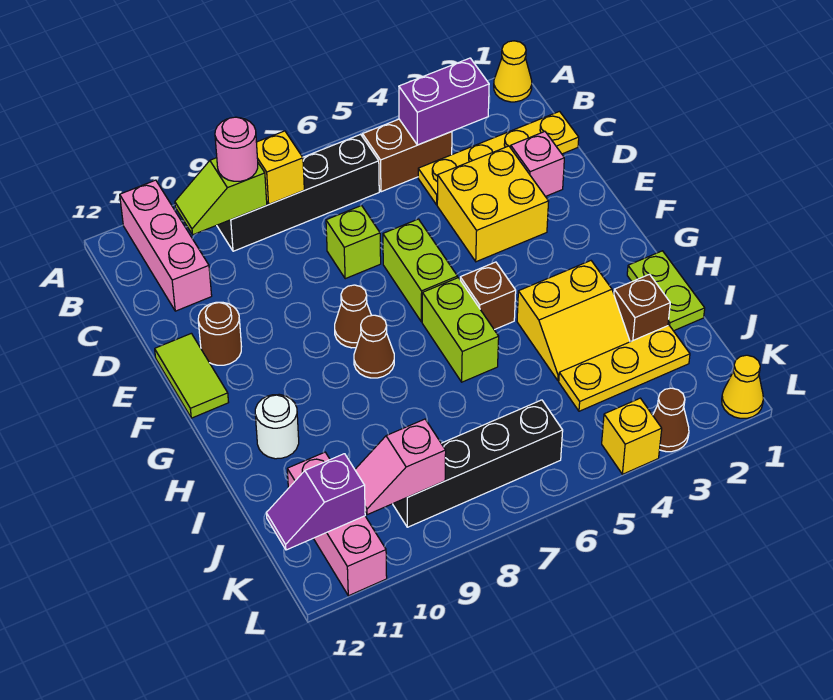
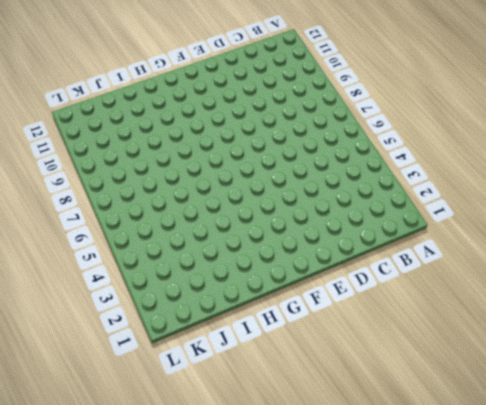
none -> yellow 1x1 cone [494,41,532,102]
none -> pink 1x3 brick [120,180,212,311]
none -> brown 1x2 brick [362,119,452,192]
none -> black 1x4 brick [217,134,379,251]

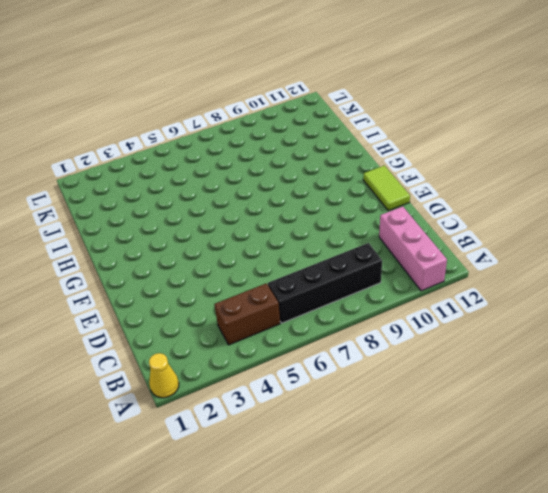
none -> yellow 1x4 plate [418,112,579,205]
none -> pink 1x1 brick [511,132,564,197]
none -> yellow 2x2 brick [437,146,549,262]
none -> lime 1x1 brick [326,206,381,279]

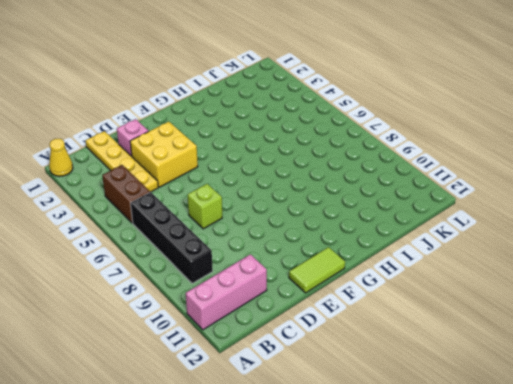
none -> lime 1x2 brick [383,219,458,322]
none -> brown 1x1 round brick [198,302,242,365]
none -> brown 1x1 cone [335,285,371,348]
none -> brown 1x1 brick [460,262,516,330]

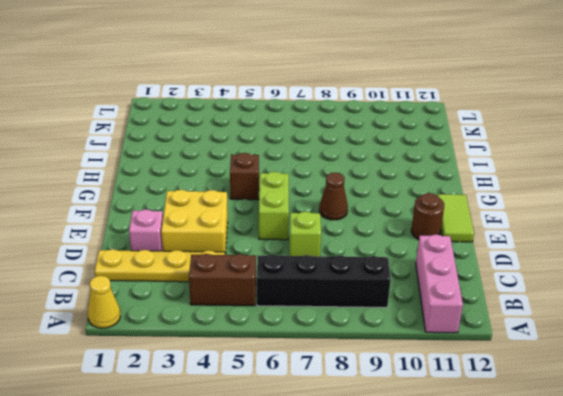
none -> lime 1x2 brick [422,278,499,382]
none -> brown 1x1 cone [354,315,394,378]
none -> lime 1x2 plate [627,251,705,331]
none -> yellow 2x2 slope [517,261,630,380]

